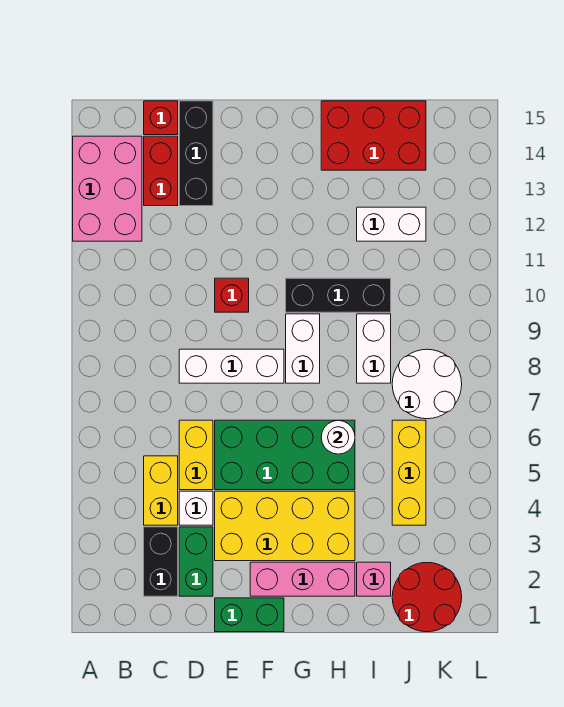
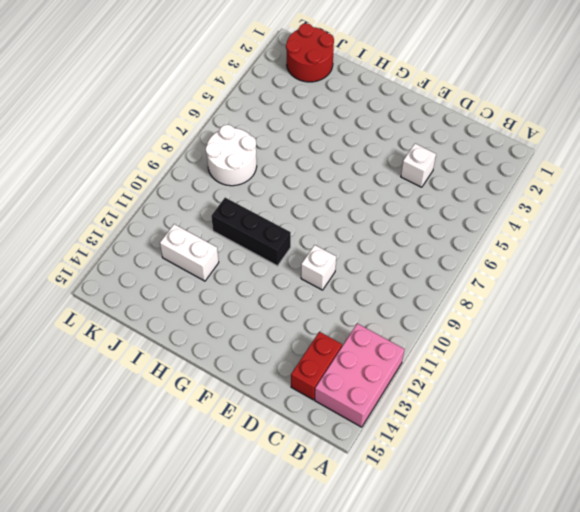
white 1x1 brick [301,245,336,290] -> red 1x1 brick [215,278,249,312]
none -> black 1x2 brick [144,527,178,596]
none -> yellow 1x2 brick [144,456,178,525]
none -> red 1x1 brick [144,101,178,135]

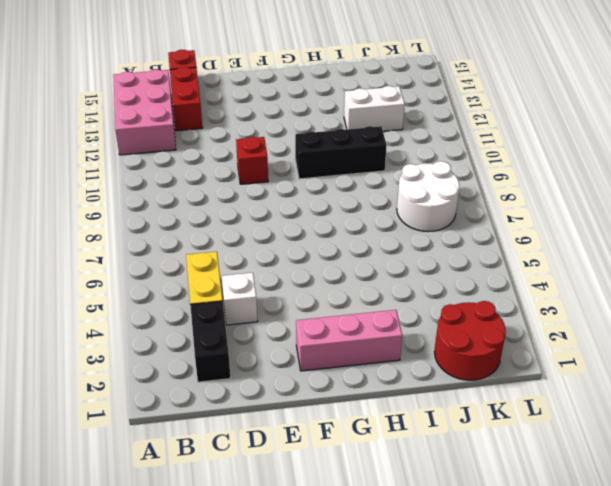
none -> green 1x2 brick [179,527,213,596]
none -> yellow 1x2 brick [179,420,213,490]
none -> white 1x3 brick [179,349,284,383]

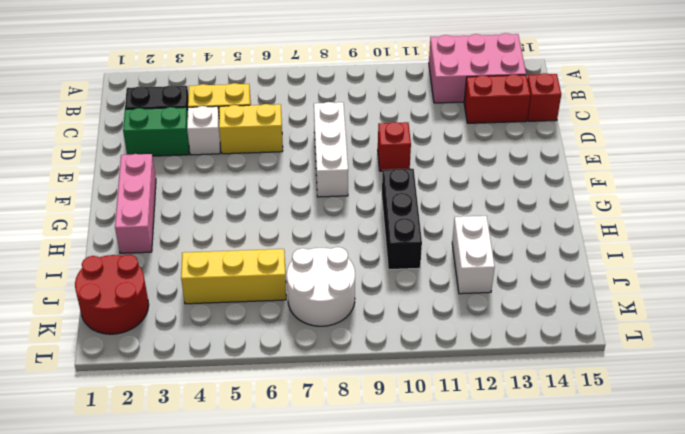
none -> black 1x3 brick [179,101,213,206]
none -> green 1x2 brick [215,598,284,632]
none -> yellow 2x4 brick [215,491,355,561]

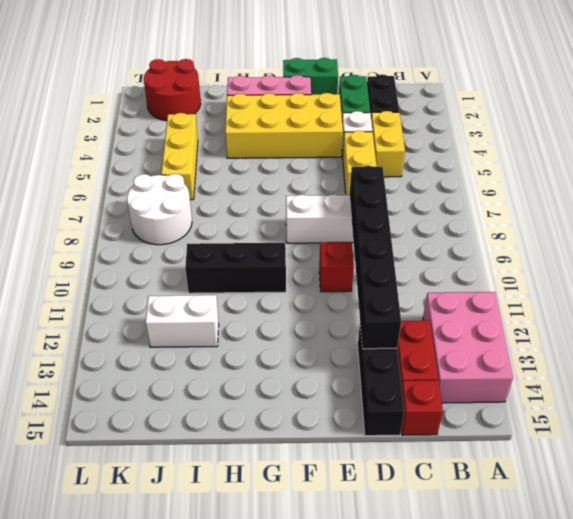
black 1x6 brick [350,166,401,349] -> none
none -> green 2x4 brick [215,420,355,490]
none -> white 1x2 brick [286,314,320,383]
none -> red 2x3 brick [321,101,426,170]

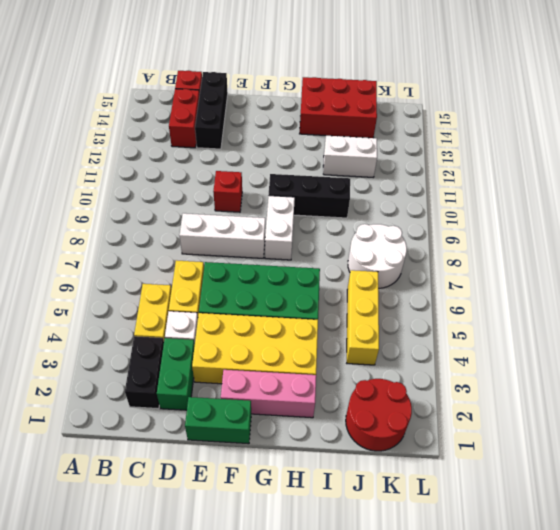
none -> pink 2x3 brick [73,136,142,241]
none -> pink 1x1 brick [357,562,391,596]
none -> white 1x2 brick [357,314,391,383]

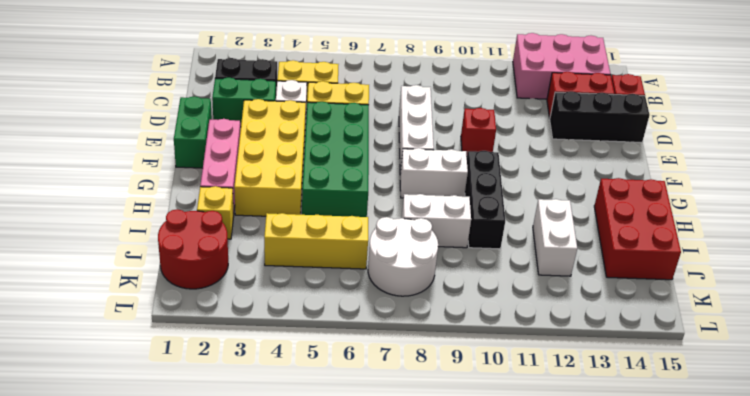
yellow 1x1 brick [197,186,234,239] -> pink 1x1 brick [357,562,391,596]
none -> white 1x1 round brick [321,420,355,454]

